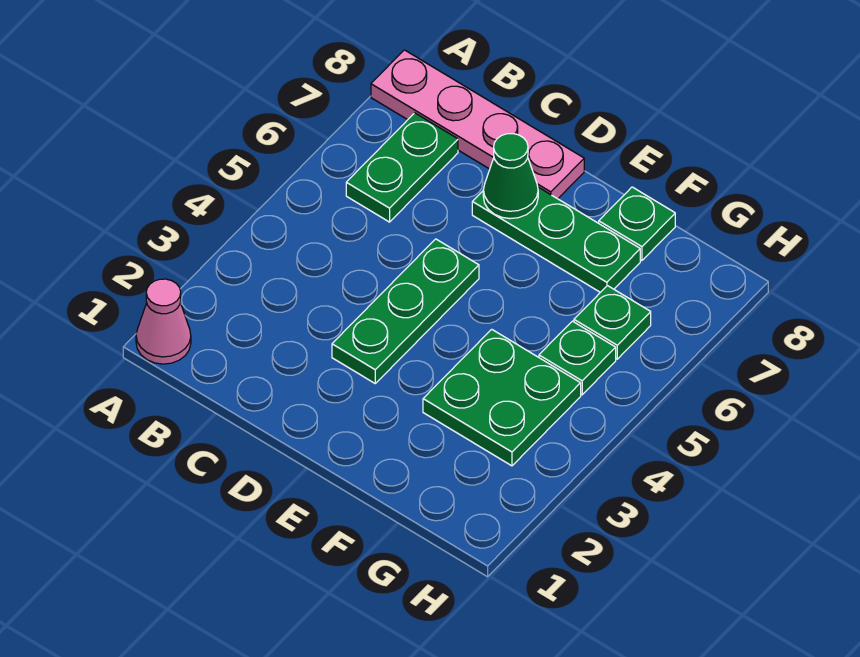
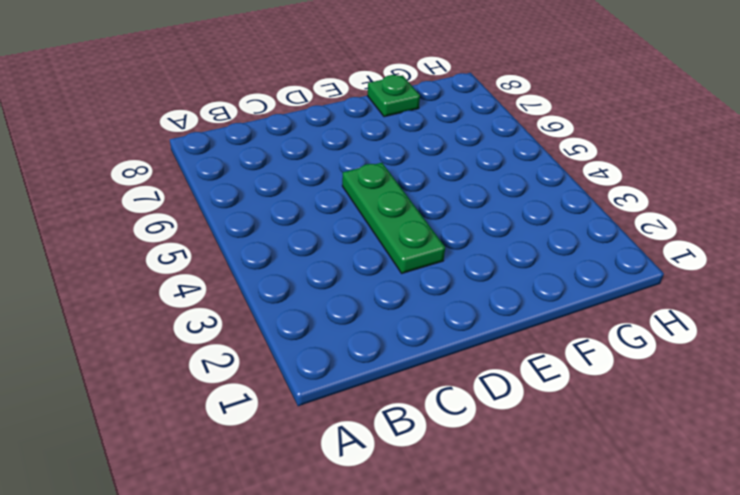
none -> pink 1x1 cone [136,279,191,364]
none -> pink 1x4 plate [371,50,584,199]

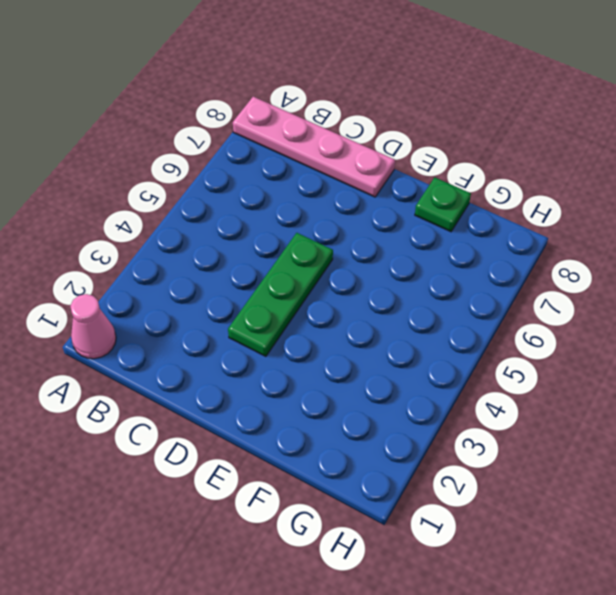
none -> green 1x2 plate [346,113,458,222]
none -> green 1x3 plate [472,187,640,292]

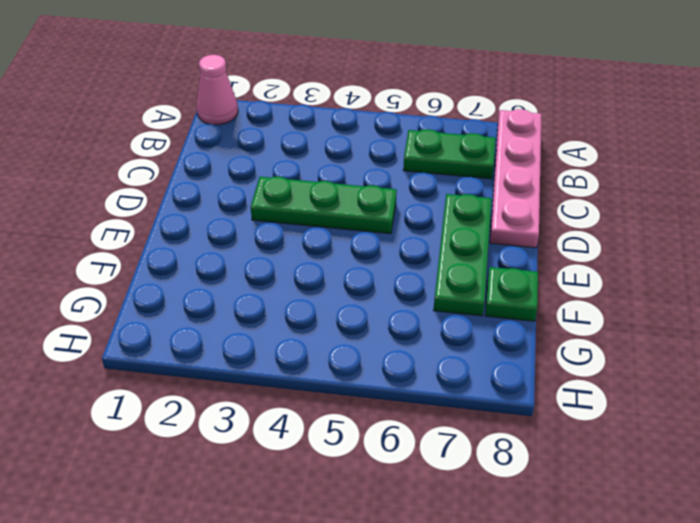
none -> green 2x2 plate [423,329,581,466]
none -> green 1x1 plate [539,321,616,395]

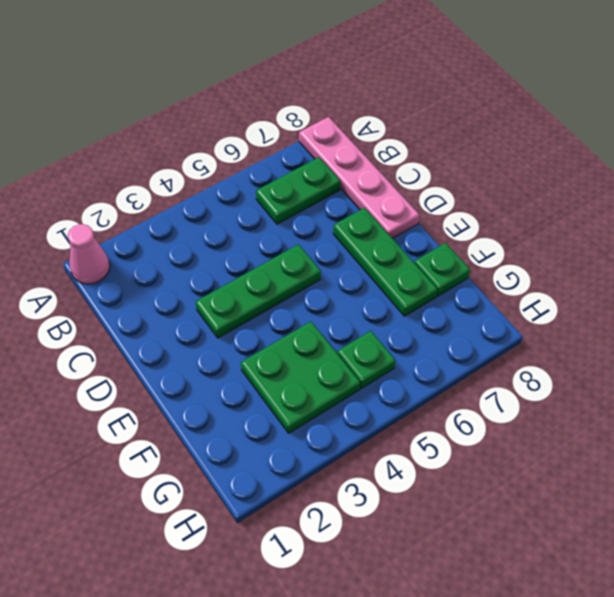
none -> green 1x1 plate [574,286,651,359]
none -> green 1x1 cone [483,134,538,219]

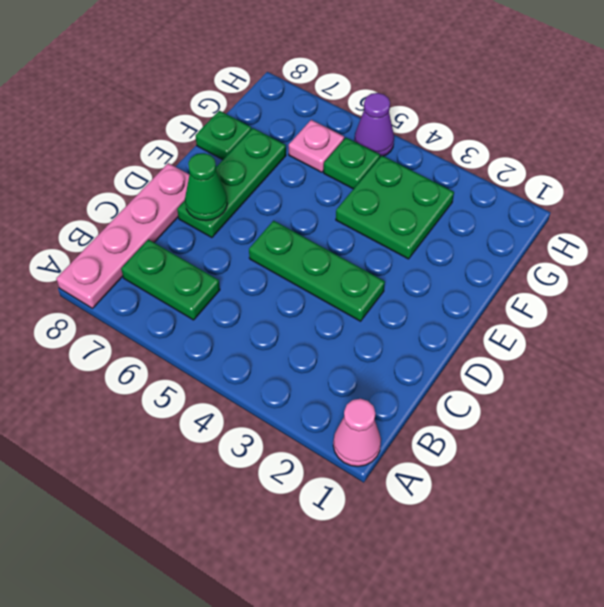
pink 1x1 plate [289,120,344,172] -> green 1x1 plate [574,286,651,359]
purple 1x1 cone [354,93,394,157] -> none

